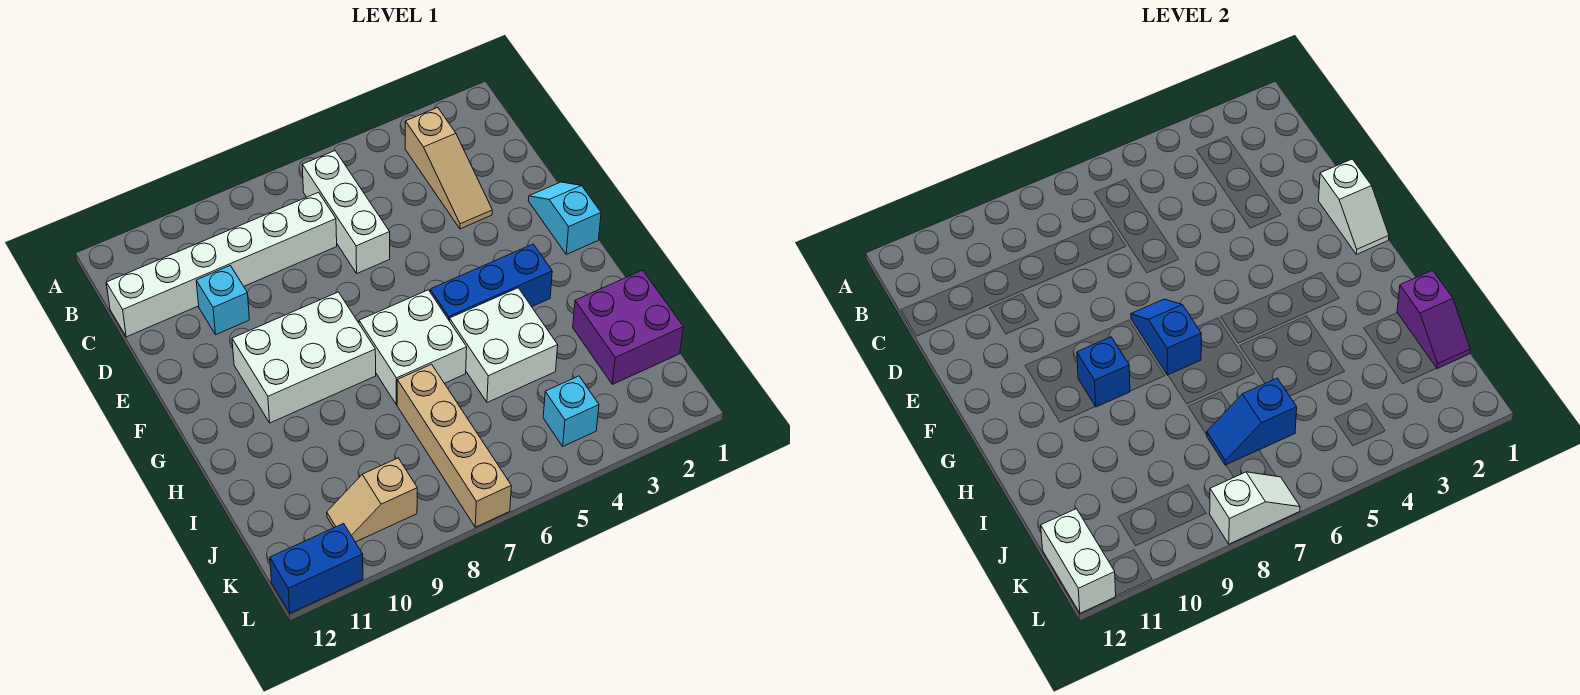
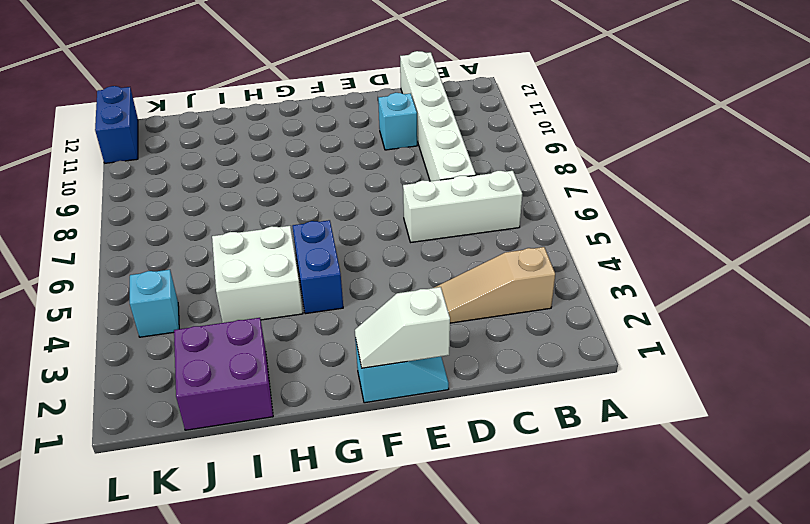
blue 1x2 brick [292,220,343,314] -> blue 1x3 brick [430,244,552,321]
none -> white 2x3 brick [232,292,376,423]
none -> white 2x2 brick [359,290,467,405]
none -> tan 1x4 brick [397,364,511,527]

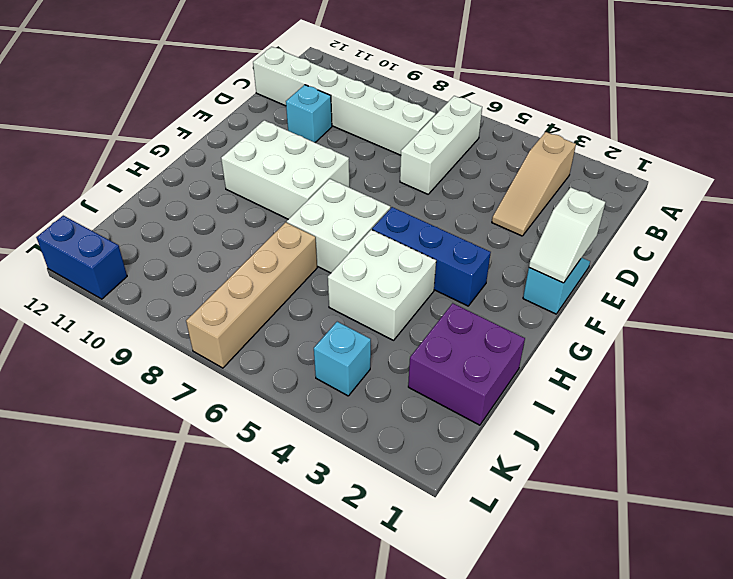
none -> tan 1x2 slope [327,458,417,542]
none -> blue 1x2 slope [1131,299,1201,375]
none -> blue 1x1 brick [1077,337,1130,407]

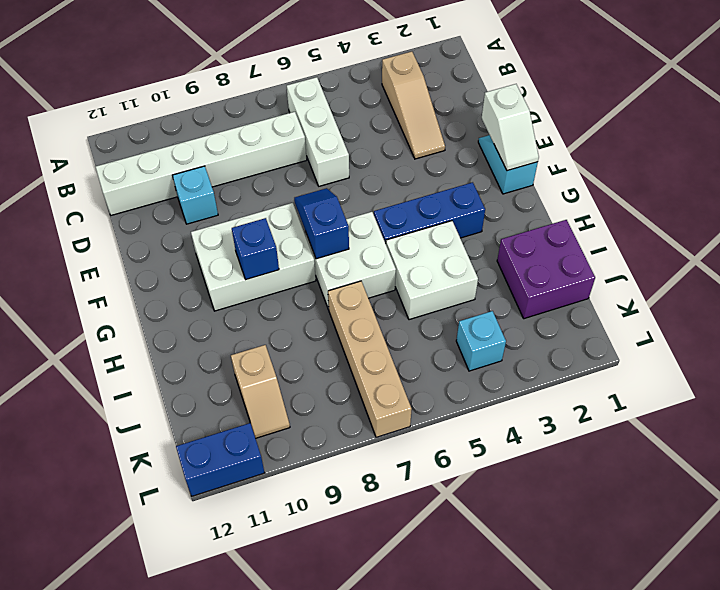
tan 1x2 slope [231,345,290,438] -> tan 1x2 slope turned to [327,458,417,542]
none -> purple 1x2 slope [1397,270,1470,369]
none -> blue 1x2 slope [1207,378,1297,465]
none -> white 1x2 brick [1041,509,1116,613]

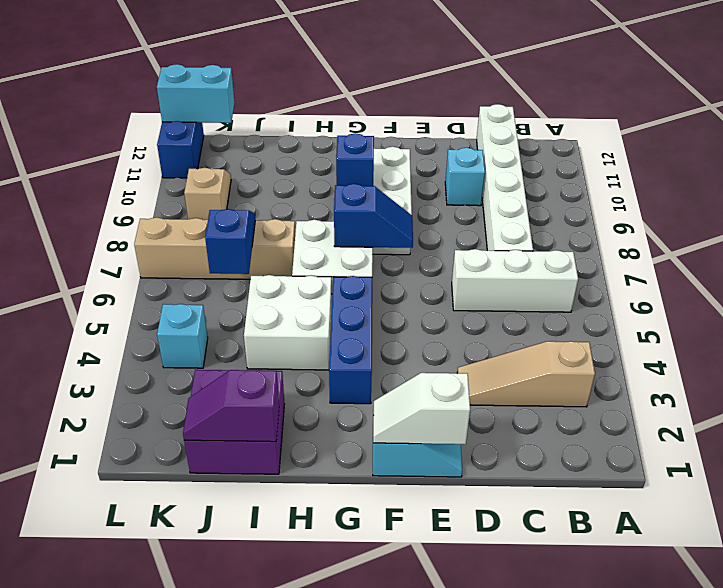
cyan 1x2 brick [157,64,235,123] -> white 1x2 brick [1041,509,1116,613]
none -> white 1x2 slope [1210,472,1300,544]

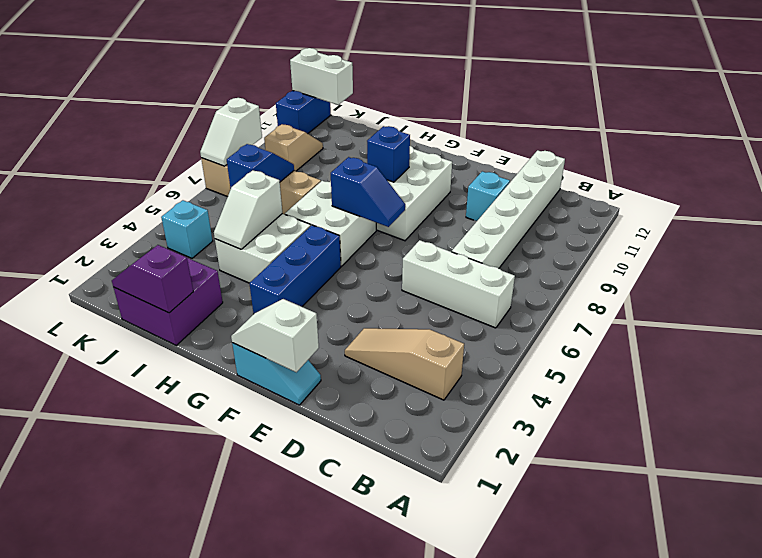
white 1x2 slope [214,170,282,249] -> none

